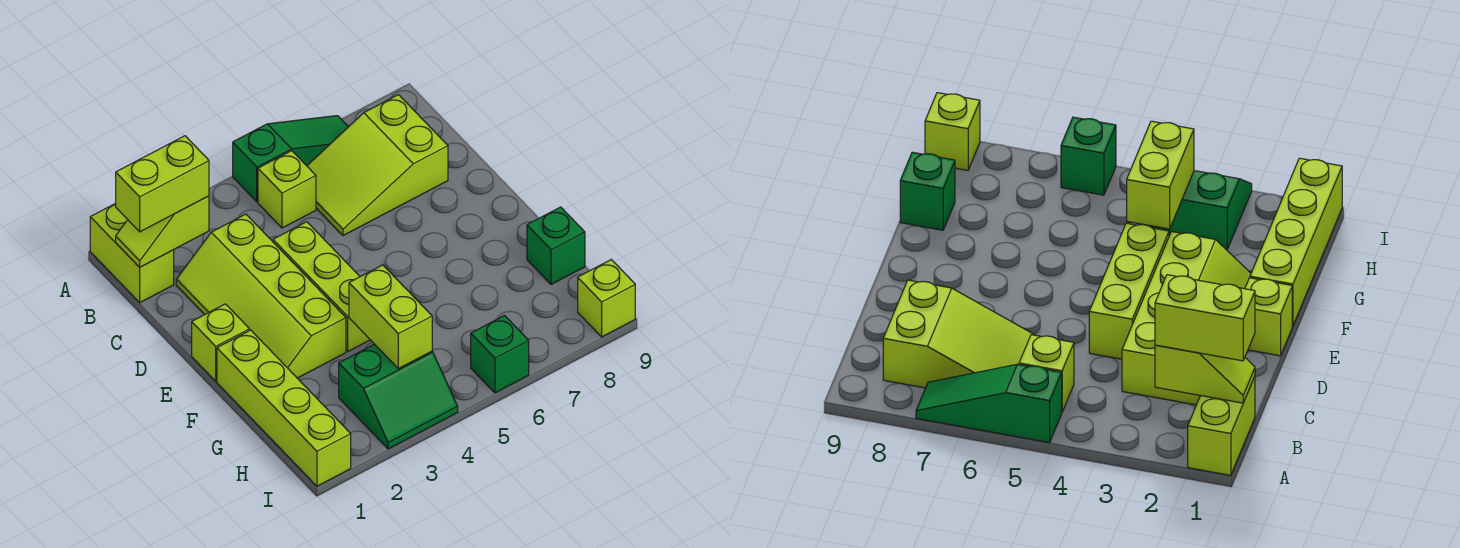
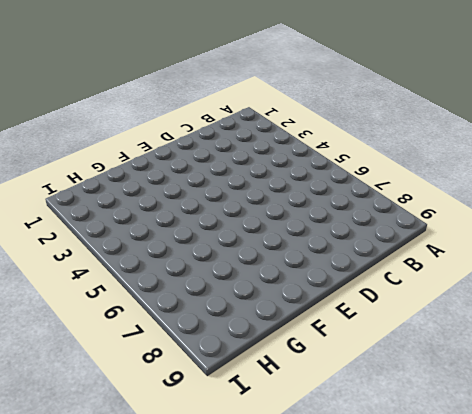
none -> lime 1x2 brick [90,203,174,302]
none -> green 1x3 slope [233,116,348,202]
none -> lime 1x1 brick [258,151,316,228]

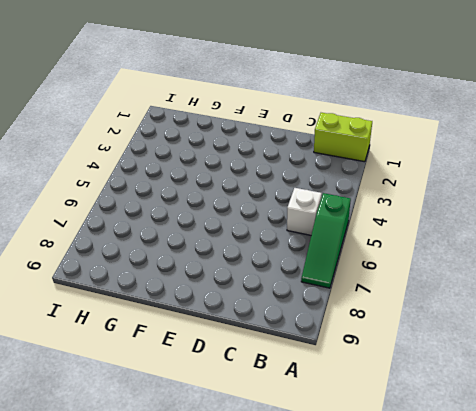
white 1x1 brick [287,188,322,235] -> lime 1x1 brick [258,151,316,228]
none -> lime 2x3 slope [307,95,448,236]
none -> lime 2x4 slope [176,214,346,378]
none -> lime 1x3 brick [273,222,370,351]

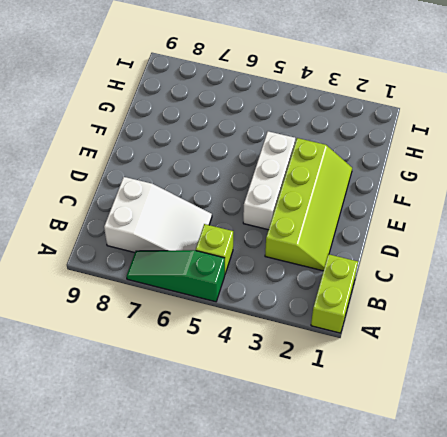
white 2x3 slope [104,177,212,253] -> lime 2x3 slope [307,95,448,236]
white 1x3 brick [243,131,295,230] -> lime 1x3 brick [273,222,370,351]
none -> lime 1x1 brick [192,304,250,381]
none -> lime 1x4 brick [217,330,351,486]
none -> green 1x1 brick [527,207,585,284]

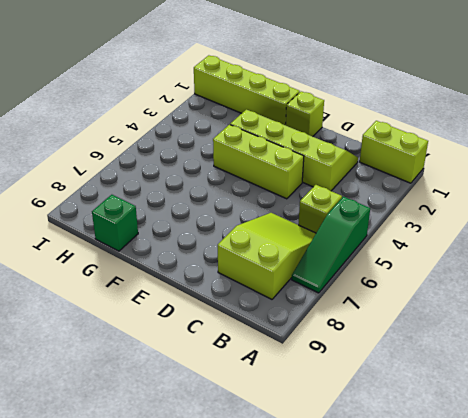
none -> green 2x2 slope [339,344,458,449]
none -> green 1x1 brick [471,316,529,393]
none -> lime 1x1 brick [578,260,635,337]

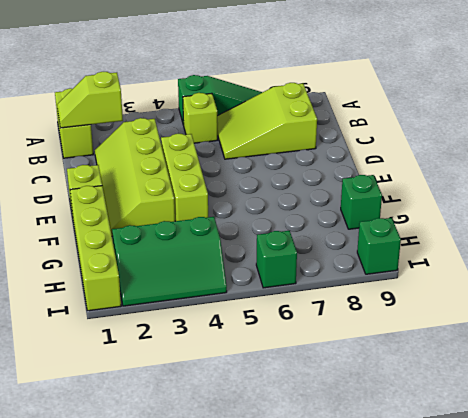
green 2x3 slope [112,217,227,306] -> green 2x2 slope [339,344,458,449]
green 1x1 brick [357,218,401,274] -> lime 1x1 brick [578,260,635,337]
none -> lime 1x2 brick [349,265,432,369]
none -> lime 1x2 brick [116,136,209,232]

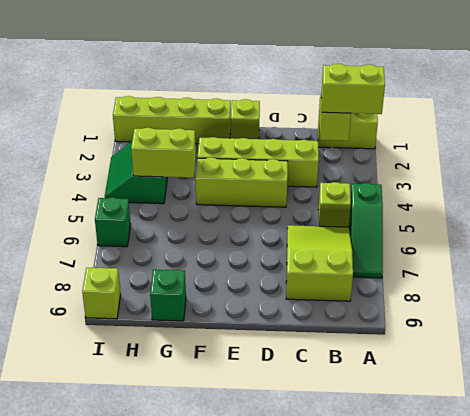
lime 1x2 brick [321,64,385,114] -> lime 1x2 brick turned to [116,136,209,232]

